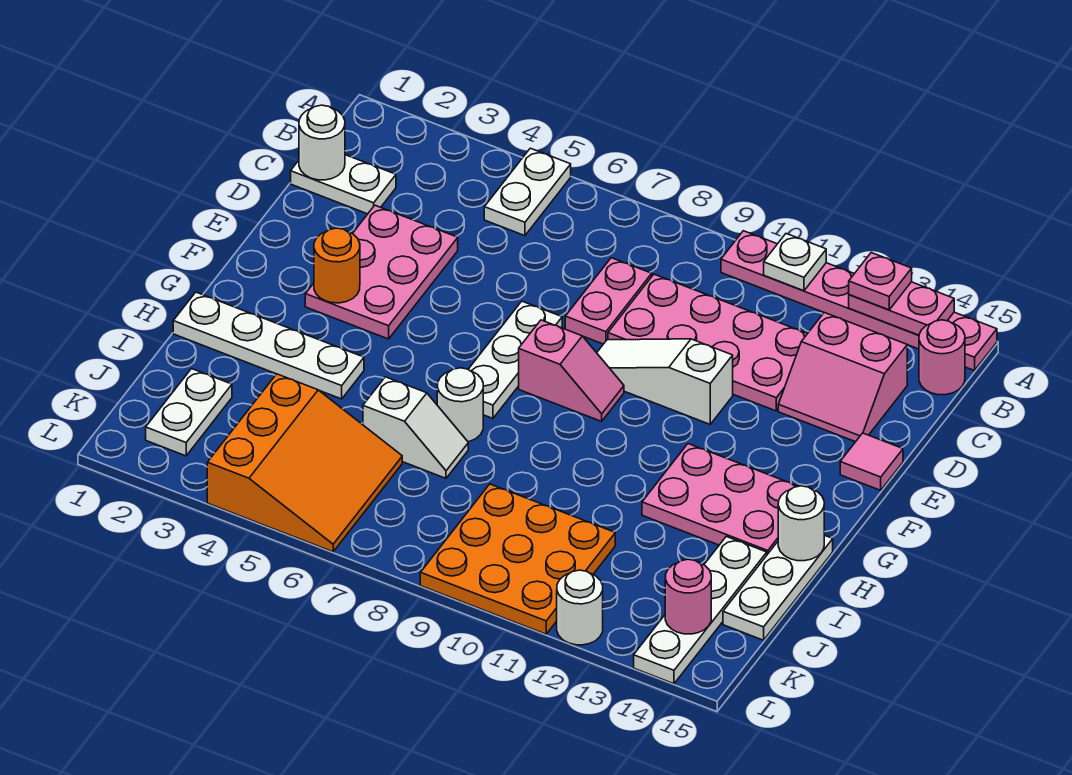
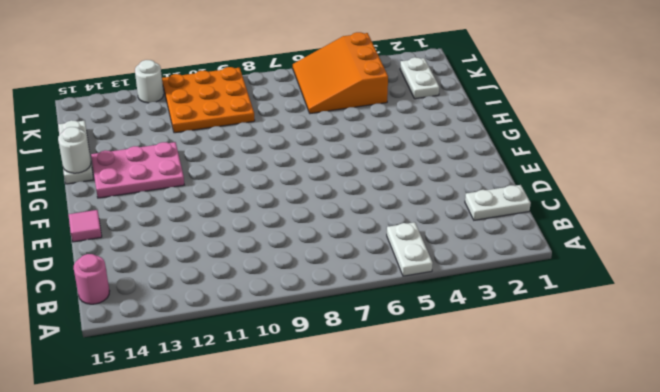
none -> pink 1x6 plate [721,231,997,371]
none -> pink 1x2 plate [565,258,652,344]
none -> pink 2x4 plate [608,274,807,411]

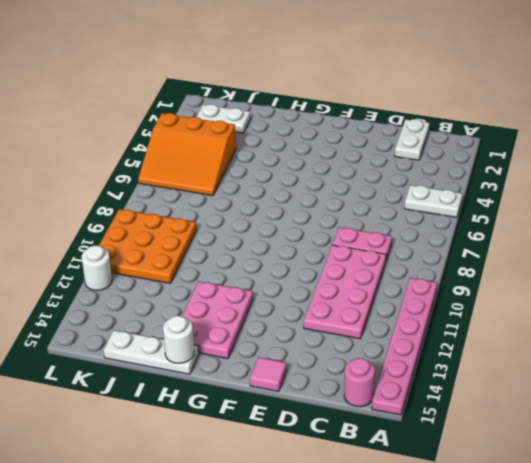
none -> pink 2x2 slope [778,312,907,442]
none -> pink 2x3 plate [305,205,458,339]
none -> white 1x3 plate [468,301,562,418]

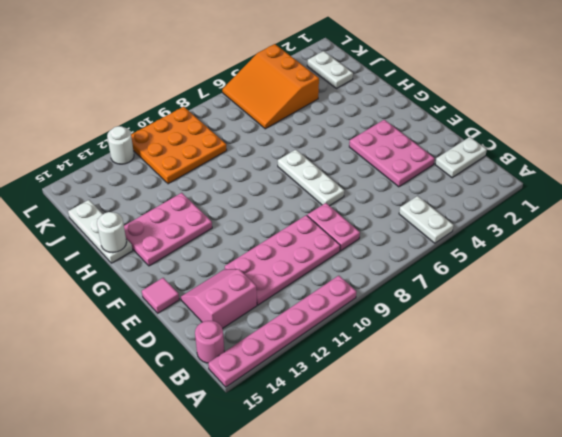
none -> white 1x3 slope [597,339,733,424]
none -> pink 1x2 slope [519,320,624,421]
none -> white 1x4 plate [173,292,364,399]

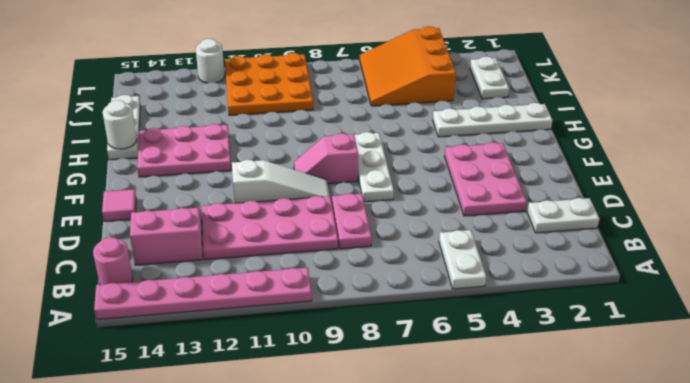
none -> white 1x1 round brick [437,368,483,442]
none -> white 1x2 slope [363,377,468,478]
none -> white 1x4 plate [634,536,767,684]

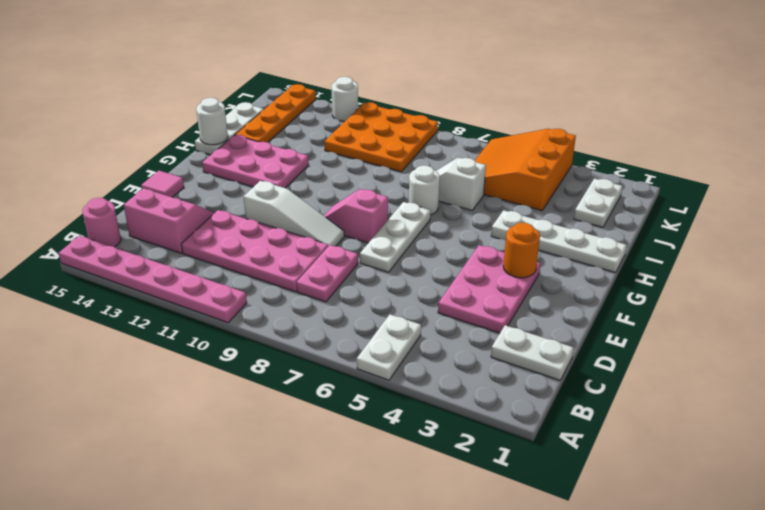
orange 1x4 plate [235,84,316,142] -> white 1x4 plate [634,536,767,684]
none -> white 1x1 plate [764,234,826,291]
none -> pink 1x2 plate [849,282,954,335]
none -> white 1x1 round brick [299,105,345,180]

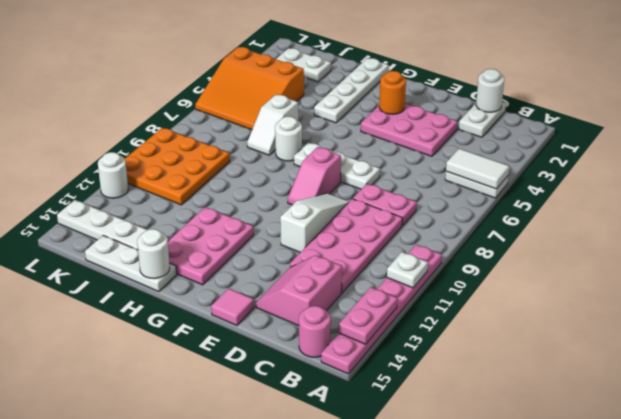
white 1x2 tile [446,149,509,189] -> none
none -> pink 1x1 round brick [665,559,711,634]
none -> pink 1x1 plate [849,253,912,310]

